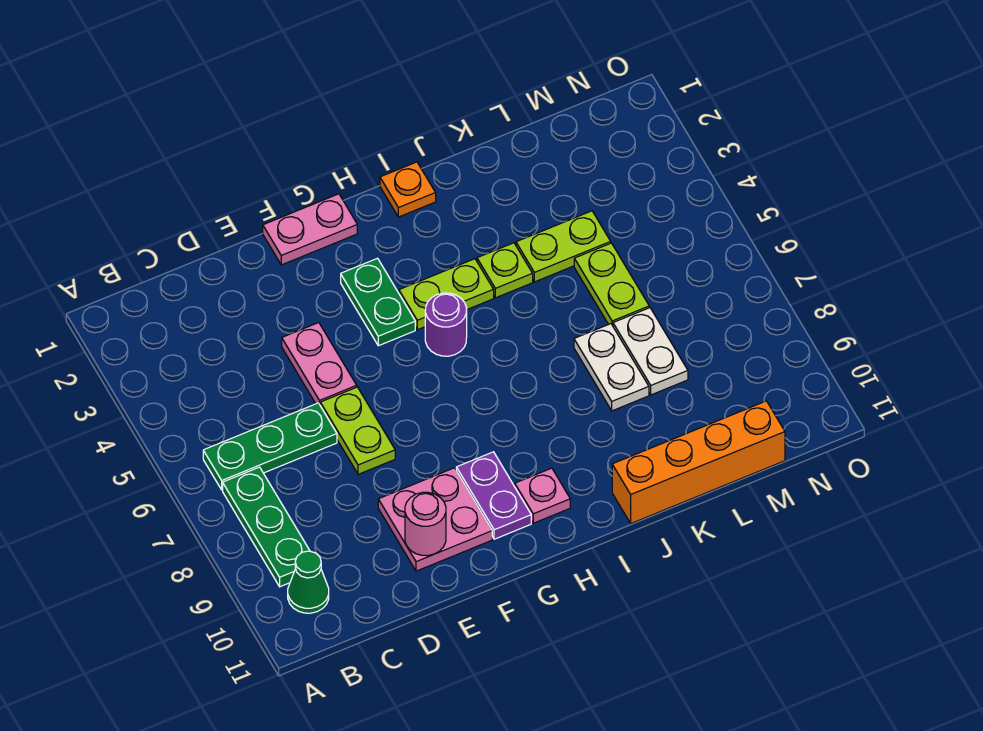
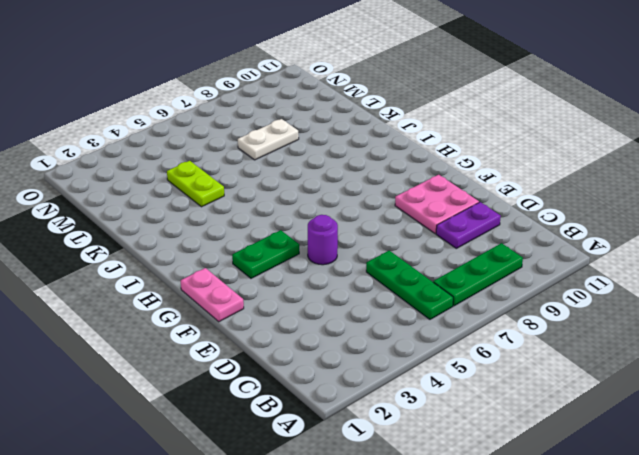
purple 1x2 plate [436,202,501,248] -> purple 1x2 plate moved to [456,452,531,539]
purple 1x1 round brick [308,215,338,265] -> purple 1x1 round brick moved to [425,293,467,356]
none -> green 1x1 cone [288,551,329,613]
none -> pink 1x2 plate [282,323,357,405]
none -> lime 1x2 plate [320,387,395,474]

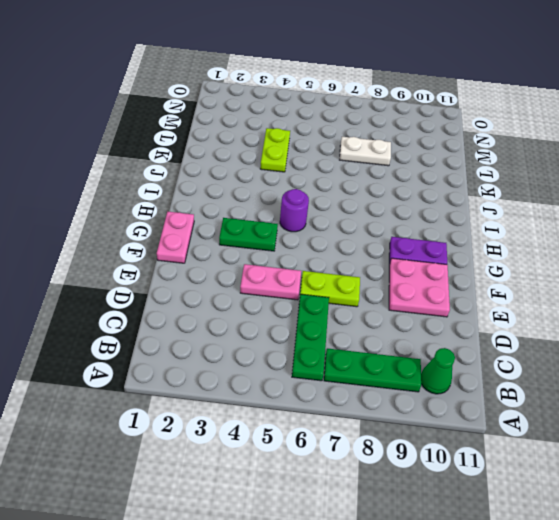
none -> lime 1x2 plate [399,259,494,330]
none -> pink 1x1 plate [515,468,570,523]
none -> orange 1x1 plate [380,162,436,217]

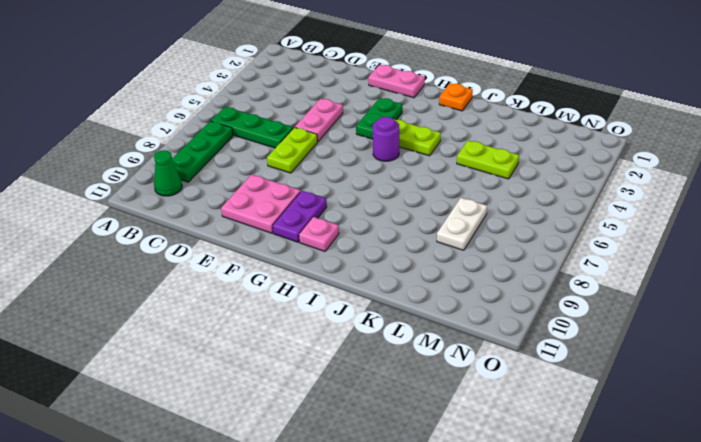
none -> lime 1x1 plate [477,243,533,298]
none -> orange 1x4 brick [612,401,785,523]
none -> white 1x2 plate [574,324,649,411]

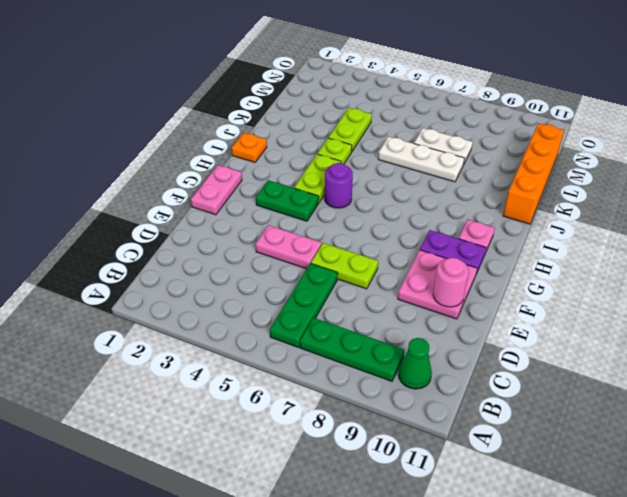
white 1x3 plate [378,137,464,182] -> white 1x2 plate [574,324,649,411]
none -> lime 1x2 plate [574,243,649,326]

